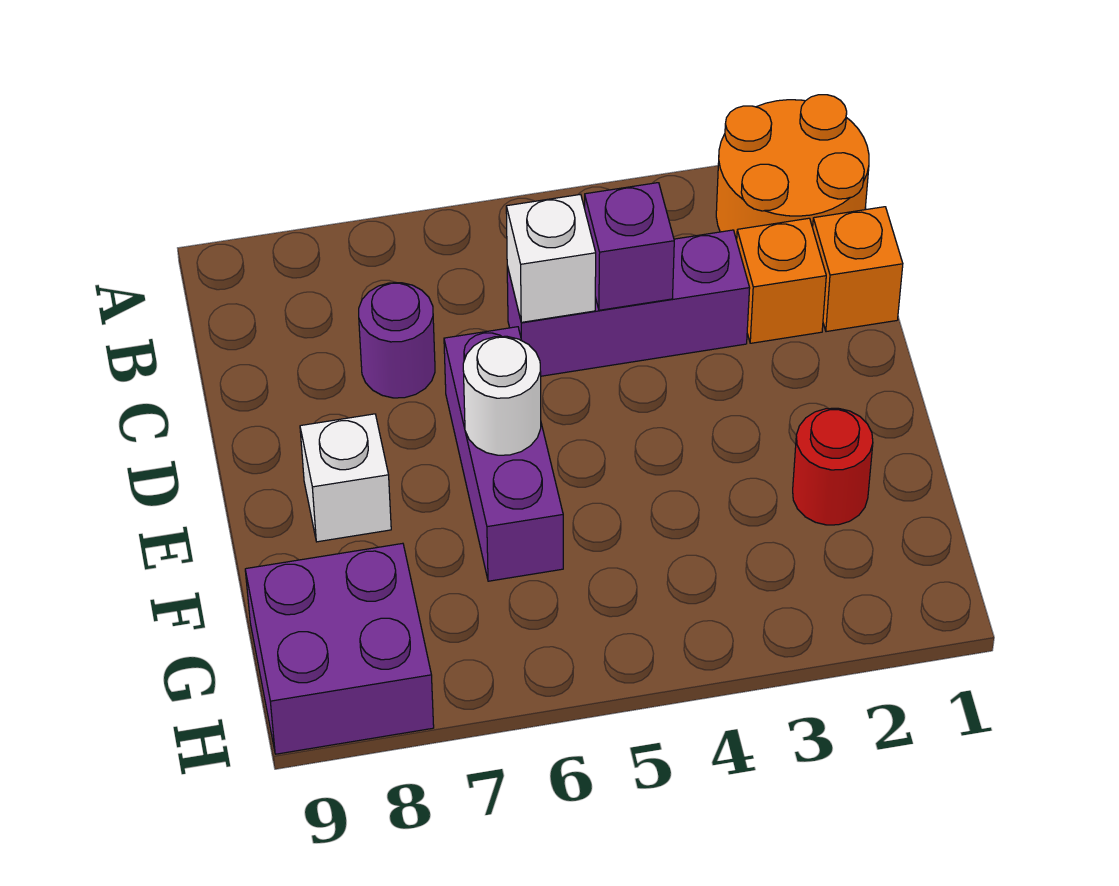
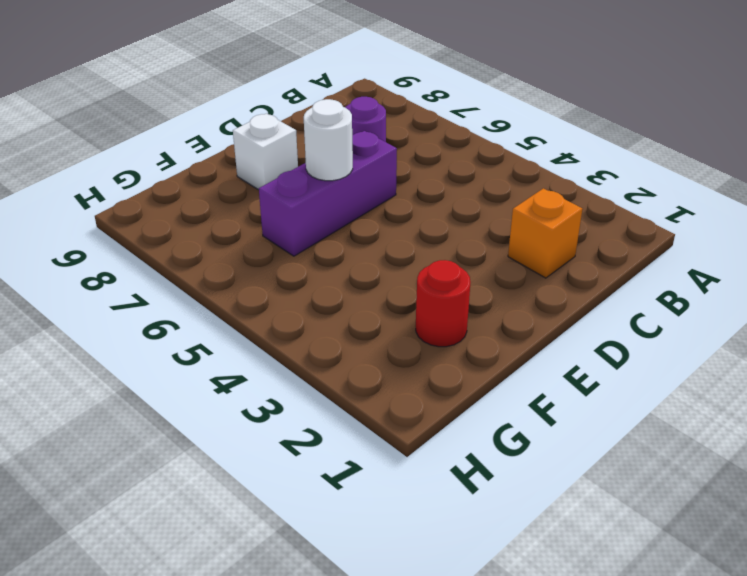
none -> orange 2x2 round brick [716,95,869,240]
none -> orange 1x1 brick [813,207,903,332]
none -> purple 1x3 brick [507,230,750,376]

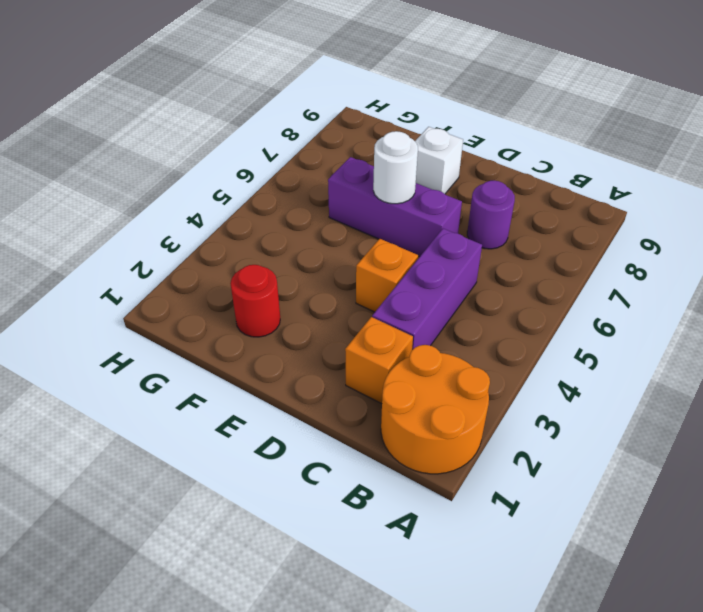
orange 1x1 brick [356,239,418,312] -> orange 1x1 brick moved to [813,207,903,332]
none -> purple 2x2 brick [245,543,434,754]
none -> purple 1x1 brick [584,183,674,310]
none -> white 1x1 brick [506,194,596,322]

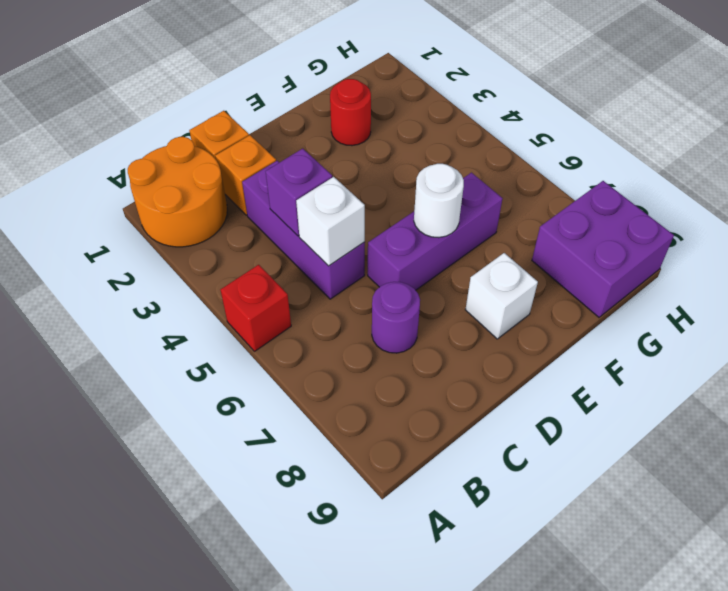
red 1x1 brick [220,265,291,351] -> none

